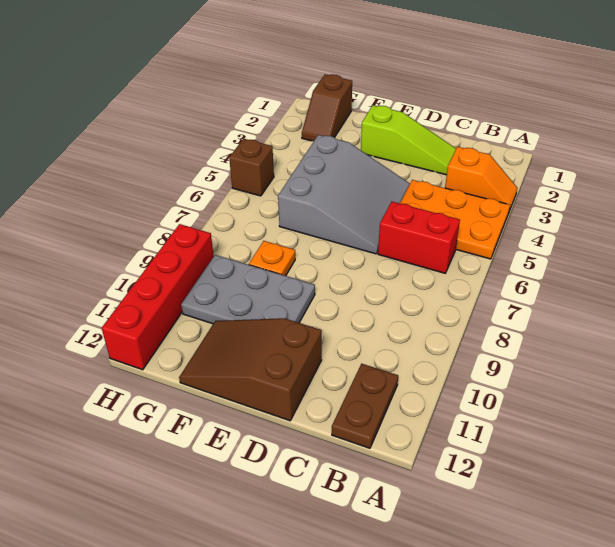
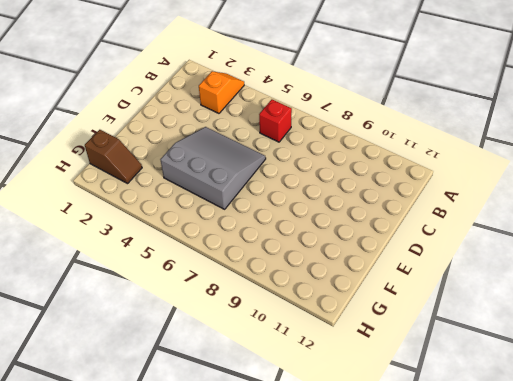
red 1x1 brick [259,100,292,142] -> red 1x2 brick [378,202,460,273]
none -> orange 2x3 plate [400,180,510,259]
none -> brown 1x2 plate [332,364,398,448]
none -> lime 1x3 slope [361,105,456,175]

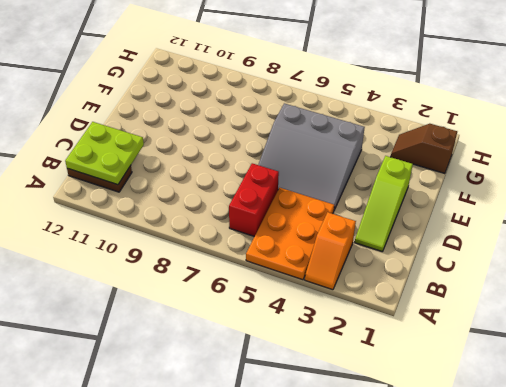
lime 2x2 plate [65,122,144,185] -> none
none -> brown 2x3 slope [179,318,322,421]
none -> grey 2x3 plate [181,255,315,324]
none -> orange 1x1 plate [249,241,295,276]

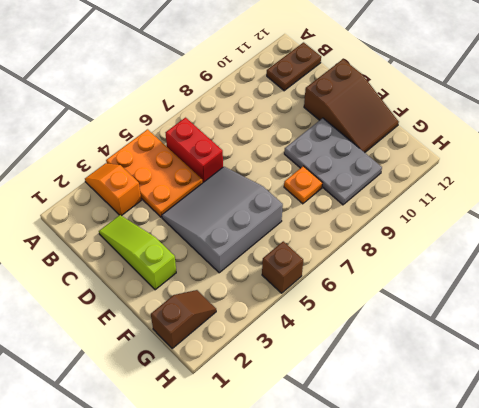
none -> red 1x4 brick [102,224,214,370]

